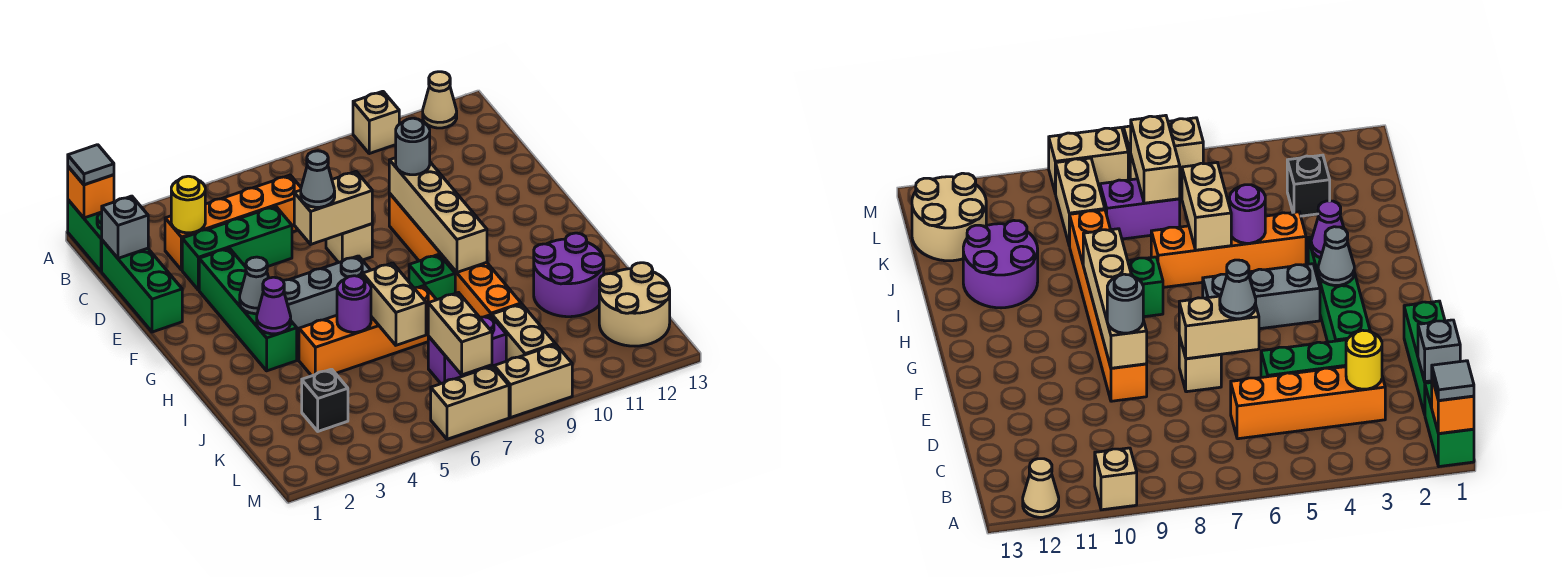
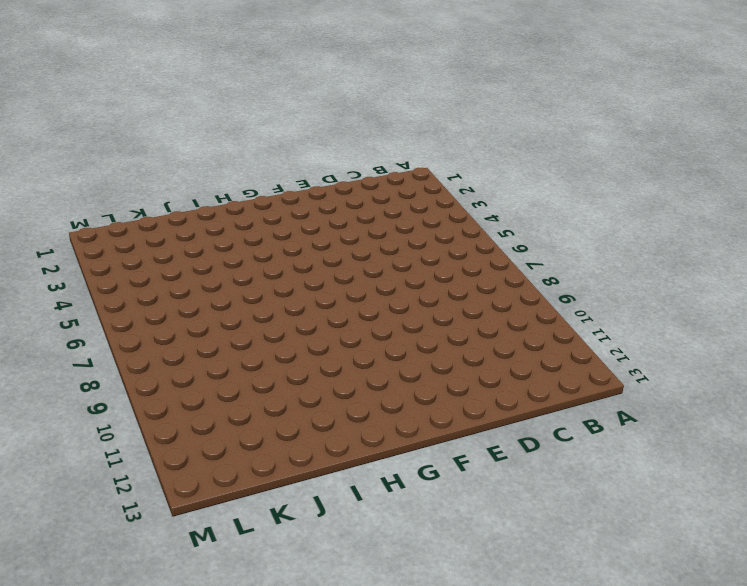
none -> green 1x2 brick [68,200,102,271]
none -> tan 1x1 brick [353,91,399,154]
none -> tan 1x1 cone [423,72,457,128]
none -> green 1x3 brick [102,240,182,332]

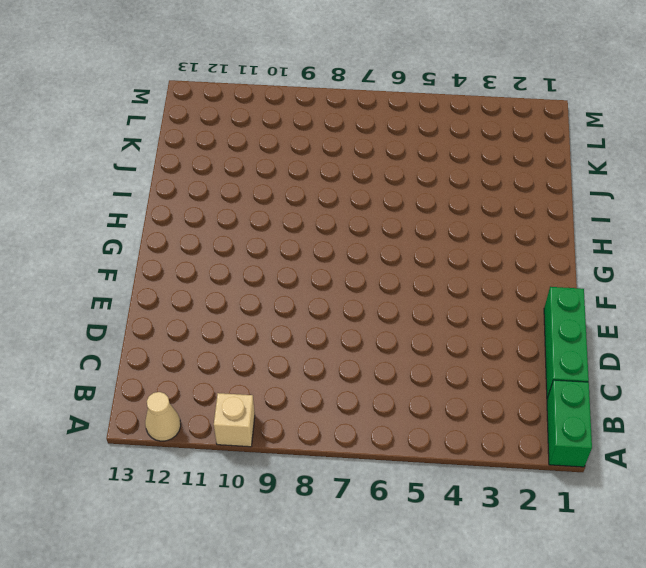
none -> orange 1x4 brick [165,175,301,270]
none -> green 1x3 brick [182,206,292,290]
none -> green 1x4 brick [199,248,297,371]
none -> tan 1x1 brick [326,224,372,263]

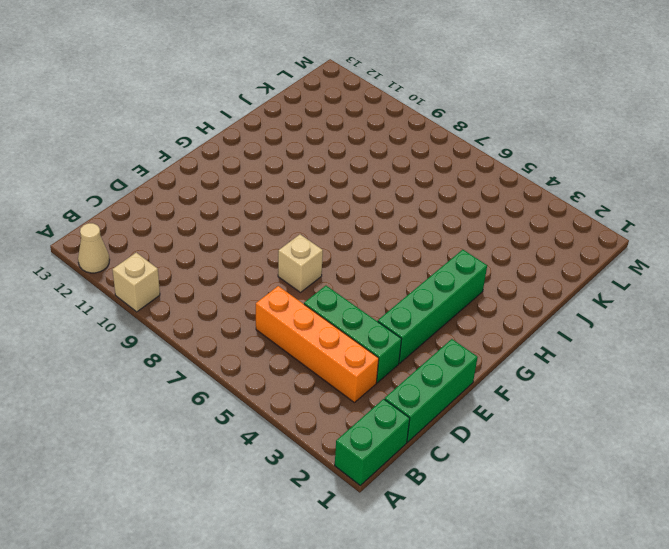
none -> orange 1x6 brick [389,193,521,317]
none -> grey 1x3 brick [283,256,370,334]
none -> green 1x1 brick [409,254,455,300]
none -> orange 1x4 brick [299,285,436,376]

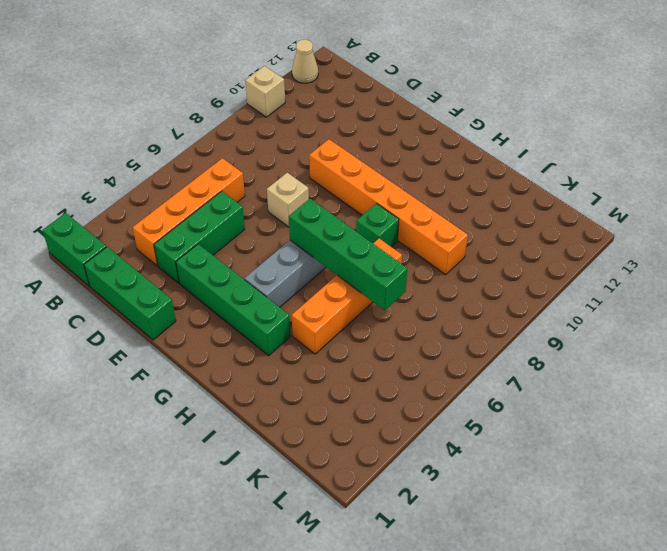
green 1x4 brick [289,199,407,310] -> tan 1x2 brick [363,263,426,345]
none -> purple 2x2 round brick [534,233,604,317]
none -> black 1x1 brick [302,369,348,431]
none -> purple 1x2 brick [428,315,506,384]
none -> tan 1x2 brick [492,304,555,361]

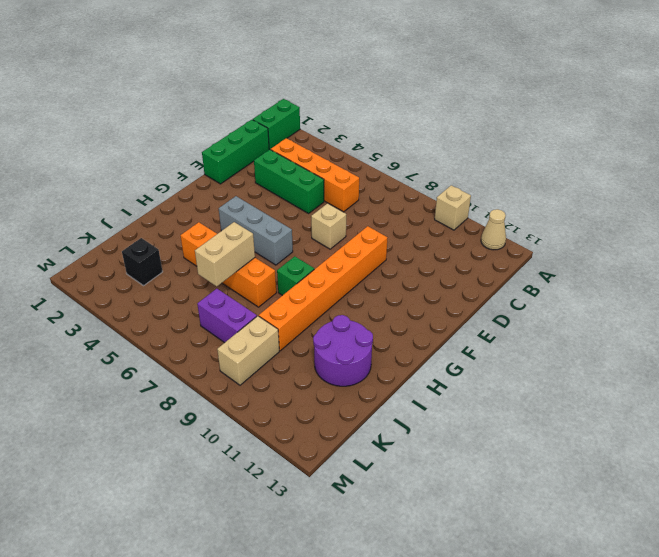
none -> green 1x4 brick [199,248,297,371]
none -> tan 2x2 round brick [599,263,670,346]
none -> tan 1x2 brick [431,366,509,439]
none -> tan 1x2 brick [494,344,572,418]

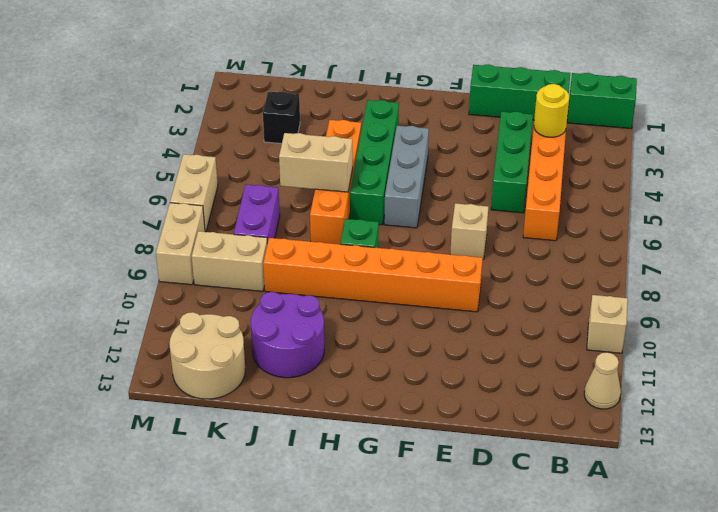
green 1x4 brick [350,100,399,225] -> green 1x4 brick turned to [199,248,297,371]
none -> orange 1x1 brick [68,167,114,218]
none -> grey 1x1 brick [102,196,148,258]
none -> tan 1x2 brick [294,172,372,244]
none -> tan 1x4 brick [389,158,487,272]

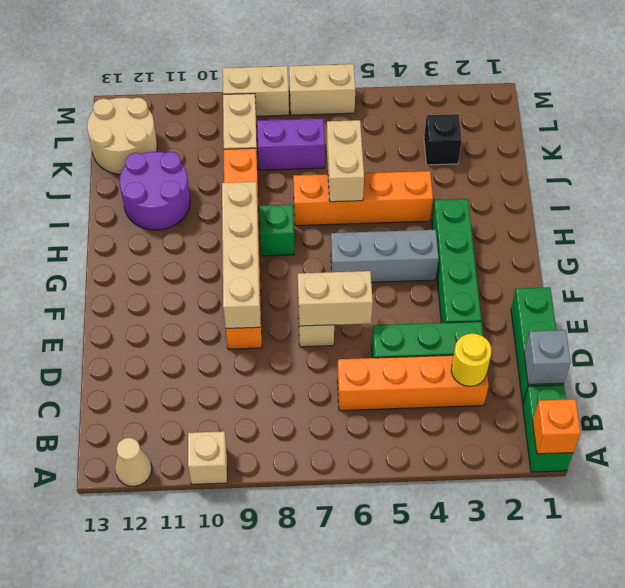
none -> grey 1x1 cone [240,257,269,314]
none -> purple 1x1 cone [257,277,291,334]
none -> purple 1x1 round brick [337,276,371,332]
none -> tan 1x2 brick [428,293,492,375]

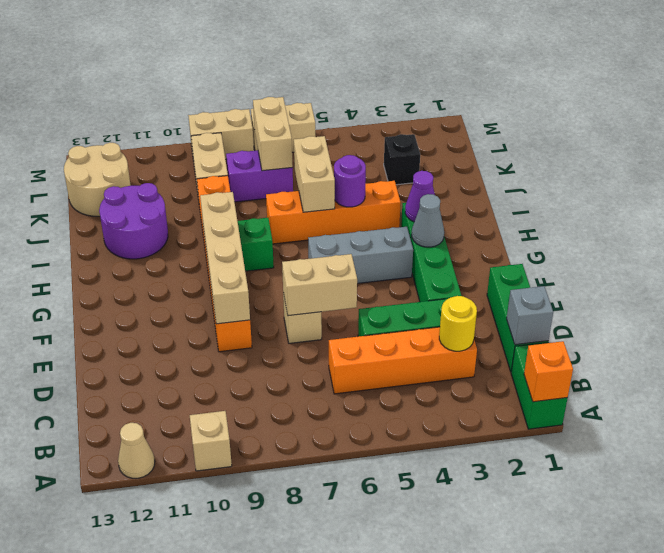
none -> grey 1x1 tile [68,145,114,185]
none -> grey 1x1 cone [301,151,335,207]
none -> grey 1x1 round brick [396,118,430,175]

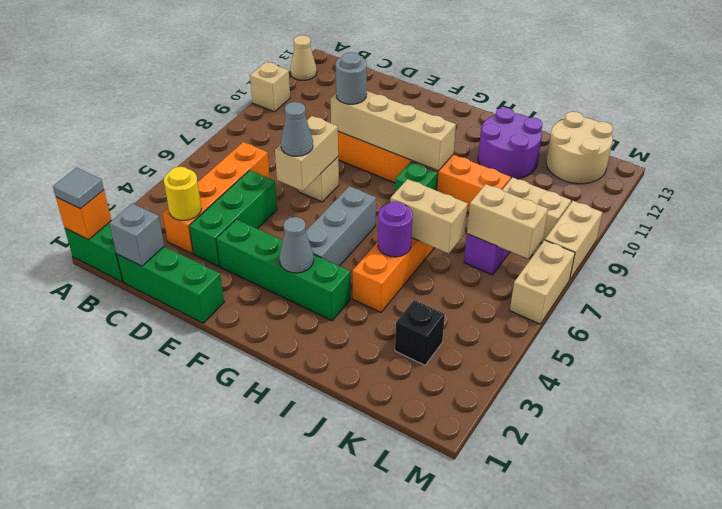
none -> purple 1x1 cone [257,277,291,334]

